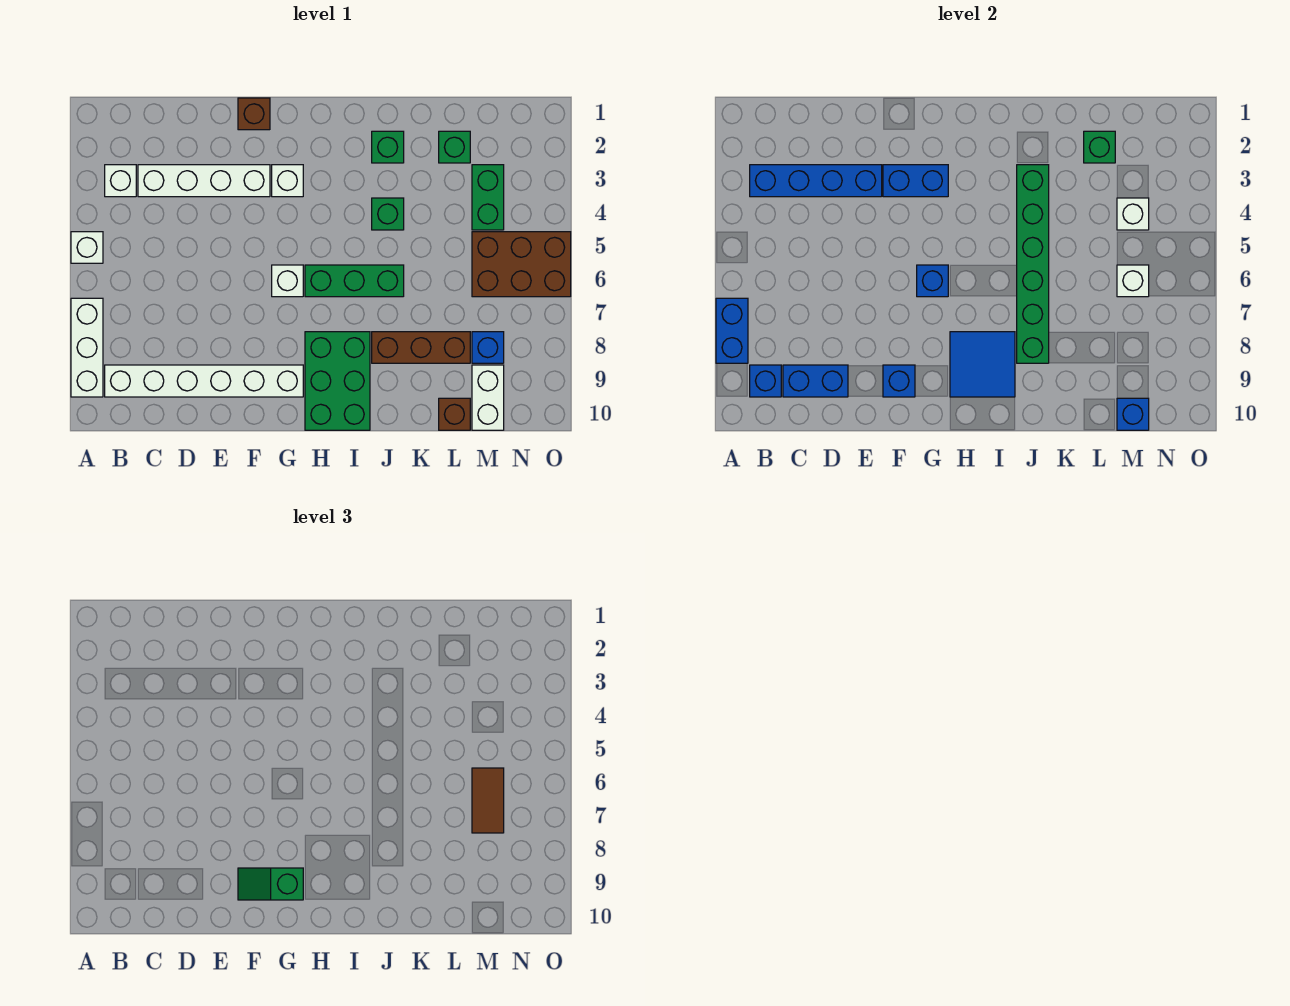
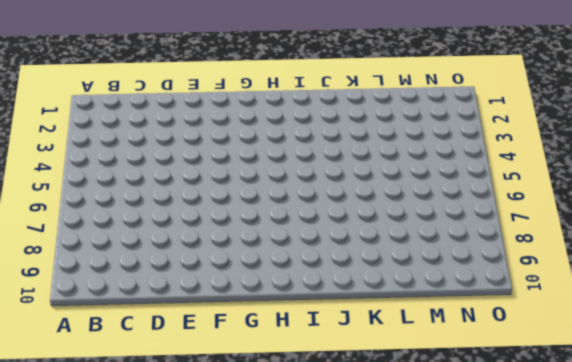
none -> white 1x1 brick [71,232,103,263]
none -> white 1x3 brick [71,298,103,397]
none -> white 1x1 brick [105,165,136,197]
none -> white 1x6 brick [105,365,303,397]

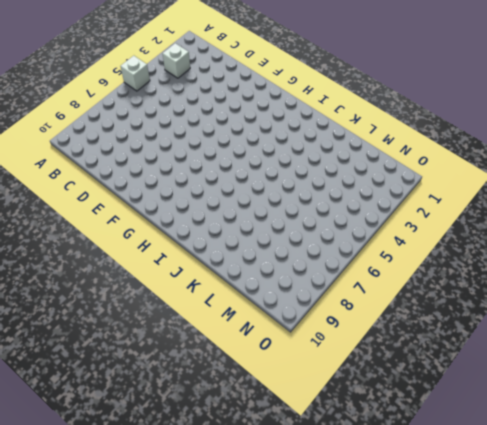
none -> white 1x3 brick [71,298,103,397]
none -> white 1x6 brick [105,365,303,397]
none -> white 1x4 brick [138,165,270,197]
none -> brown 1x1 brick [238,98,270,130]

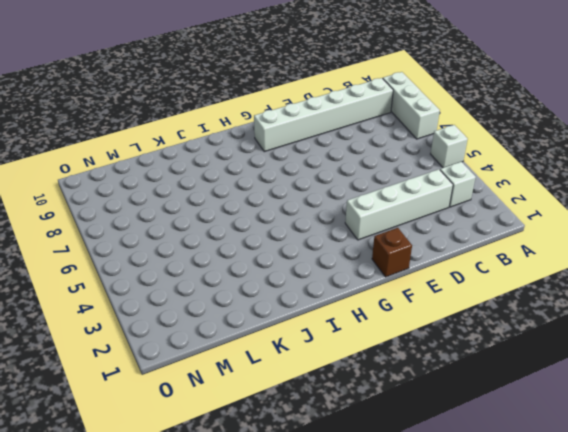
none -> white 1x1 brick [272,165,303,197]
none -> white 1x1 brick [272,265,303,297]
none -> green 1x3 brick [305,265,404,297]
none -> green 2x3 brick [305,332,370,430]

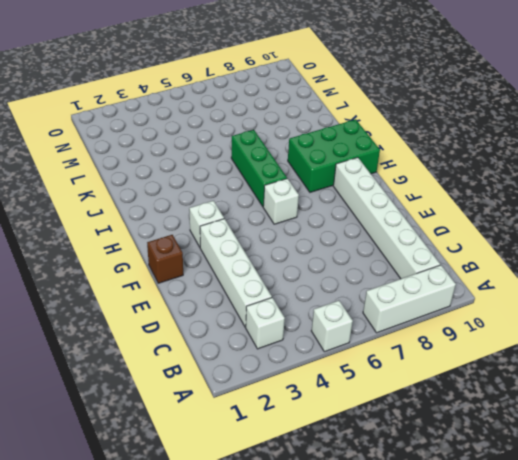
none -> green 1x1 brick [372,131,404,163]
none -> green 1x1 brick [372,198,404,230]
none -> brown 1x3 brick [372,332,470,363]
none -> green 1x1 brick [439,131,470,163]

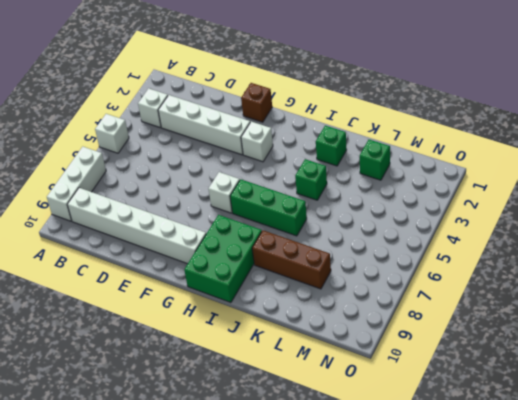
none -> brown 1x1 brick [439,398,470,430]
none -> green 1x2 brick [472,165,504,230]
none -> brown 2x3 brick [472,232,571,297]
none -> blue 1x1 brick [472,332,504,363]

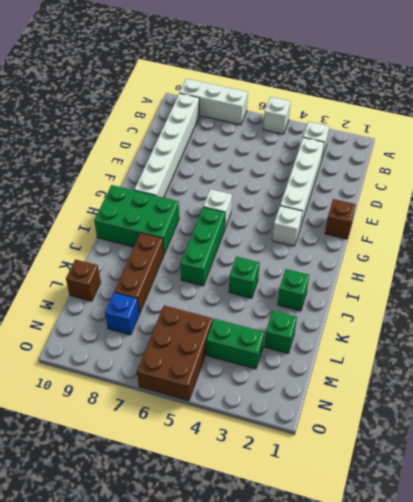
none -> white 1x2 brick [472,365,504,430]
none -> blue 1x2 brick [716,298,748,363]
none -> blue 1x4 brick [750,165,882,197]
none -> blue 1x1 brick [750,365,781,397]

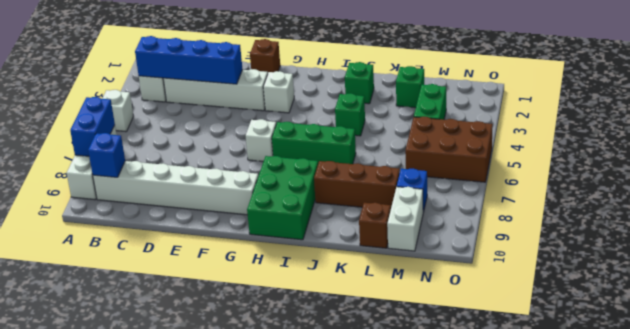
none -> blue 1x2 brick [783,365,848,397]
none -> blue 1x2 brick [883,165,948,197]
none -> blue 1x1 brick [883,365,915,397]
none -> blue 1x1 brick [917,265,948,297]

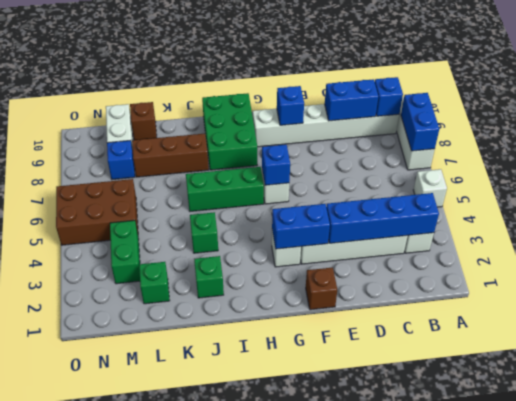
none -> blue 2x2 tile [950,332,1015,397]
none -> green 1x6 brick [1017,165,1049,363]
none -> green 1x1 brick [1084,131,1115,163]
none -> white 1x1 brick [1117,198,1149,230]

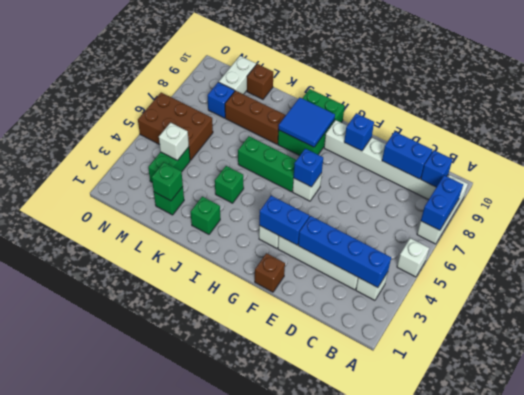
none -> green 1x6 brick [1017,165,1049,363]
none -> white 1x1 brick [1117,265,1149,297]
none -> blue 1x1 brick [1117,398,1149,430]
none -> green 1x2 slope [238,868,303,900]

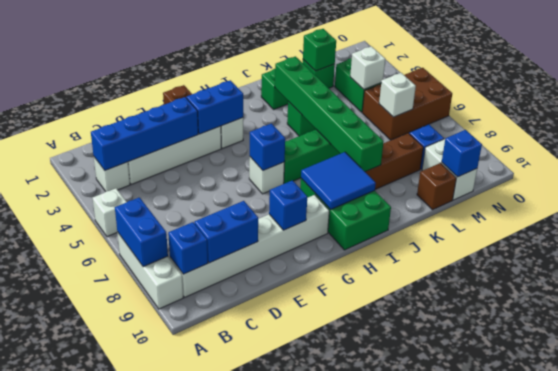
none -> green 1x2 slope [238,868,303,900]
none -> brown 1x2 tile [472,768,504,833]

